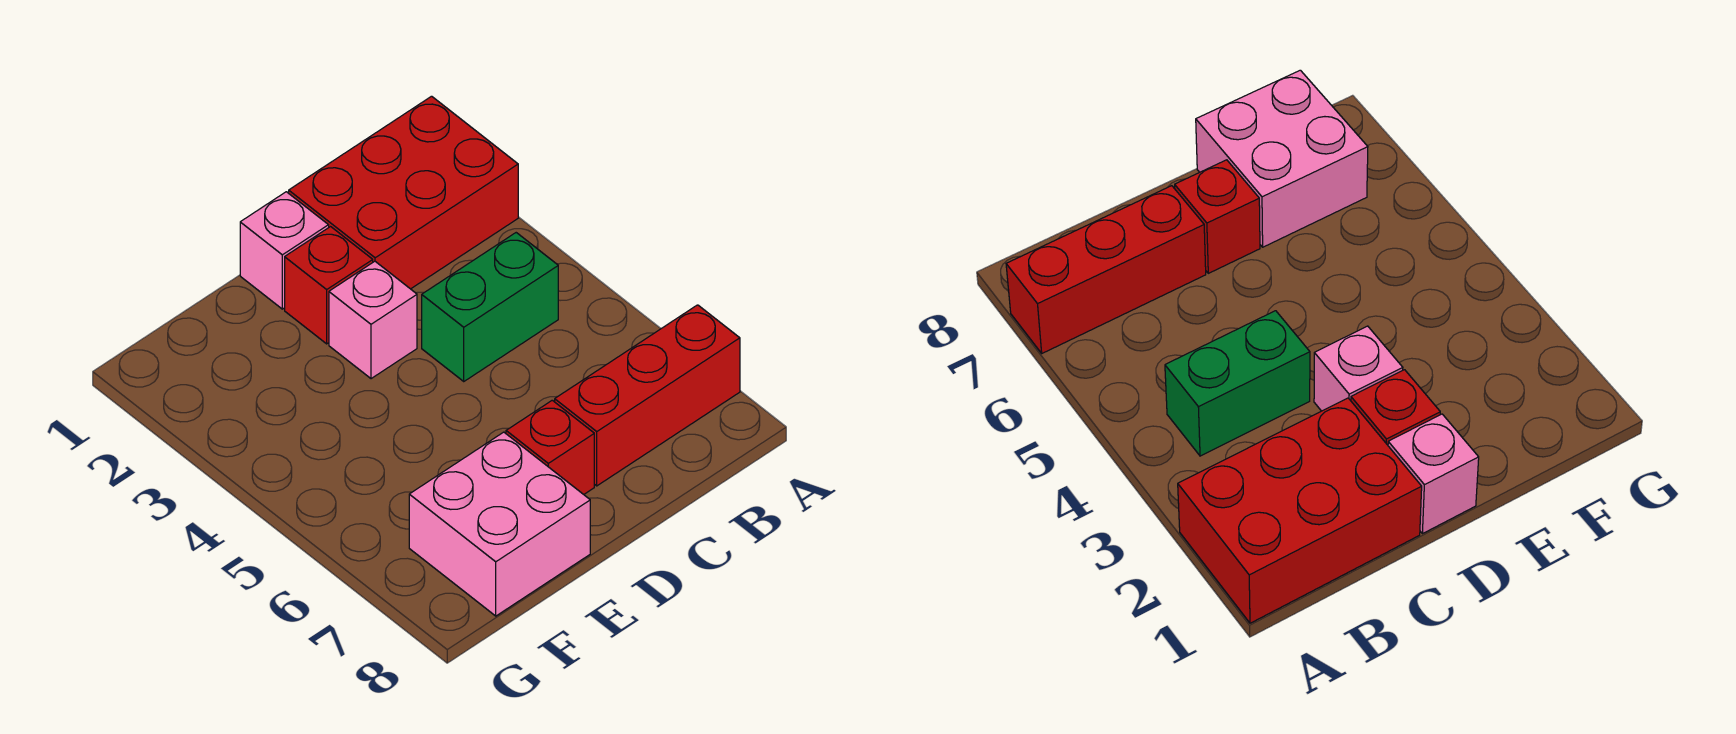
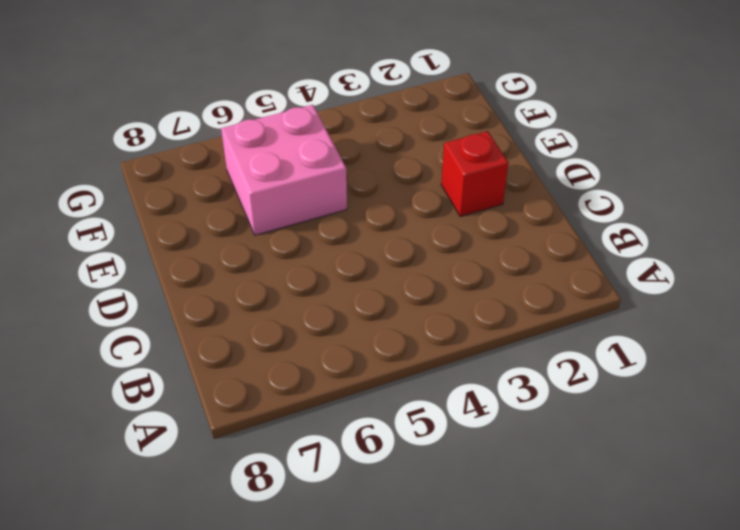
pink 2x2 brick [221,105,347,235] -> pink 2x2 brick moved to [409,432,590,616]
none -> red 2x3 brick [289,96,518,289]
none -> red 1x3 brick [555,305,740,486]

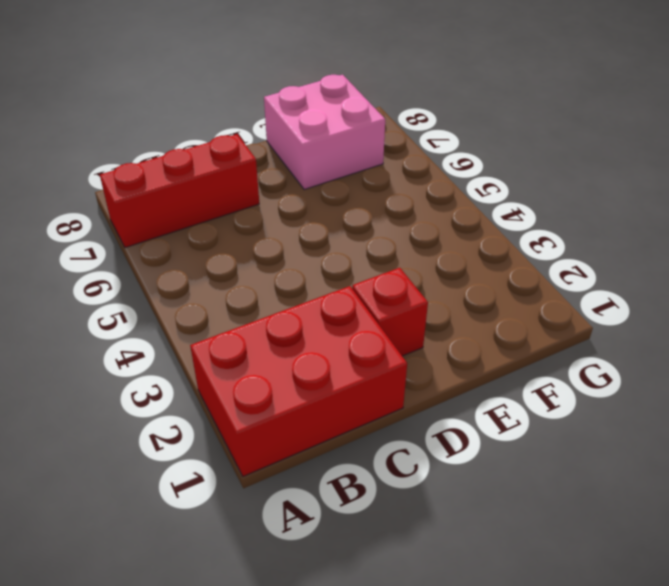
none -> green 1x2 brick [422,233,558,381]
none -> pink 1x1 brick [240,192,329,309]

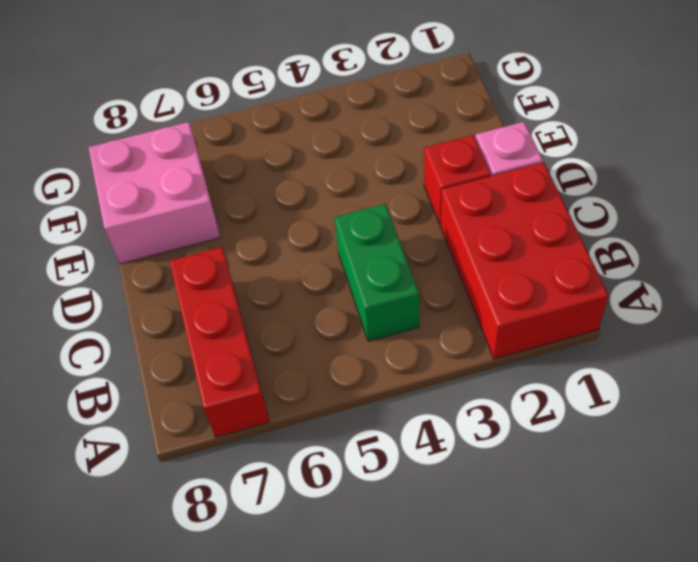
none -> pink 1x1 brick [329,261,417,379]
none -> red 1x1 brick [506,400,594,494]

